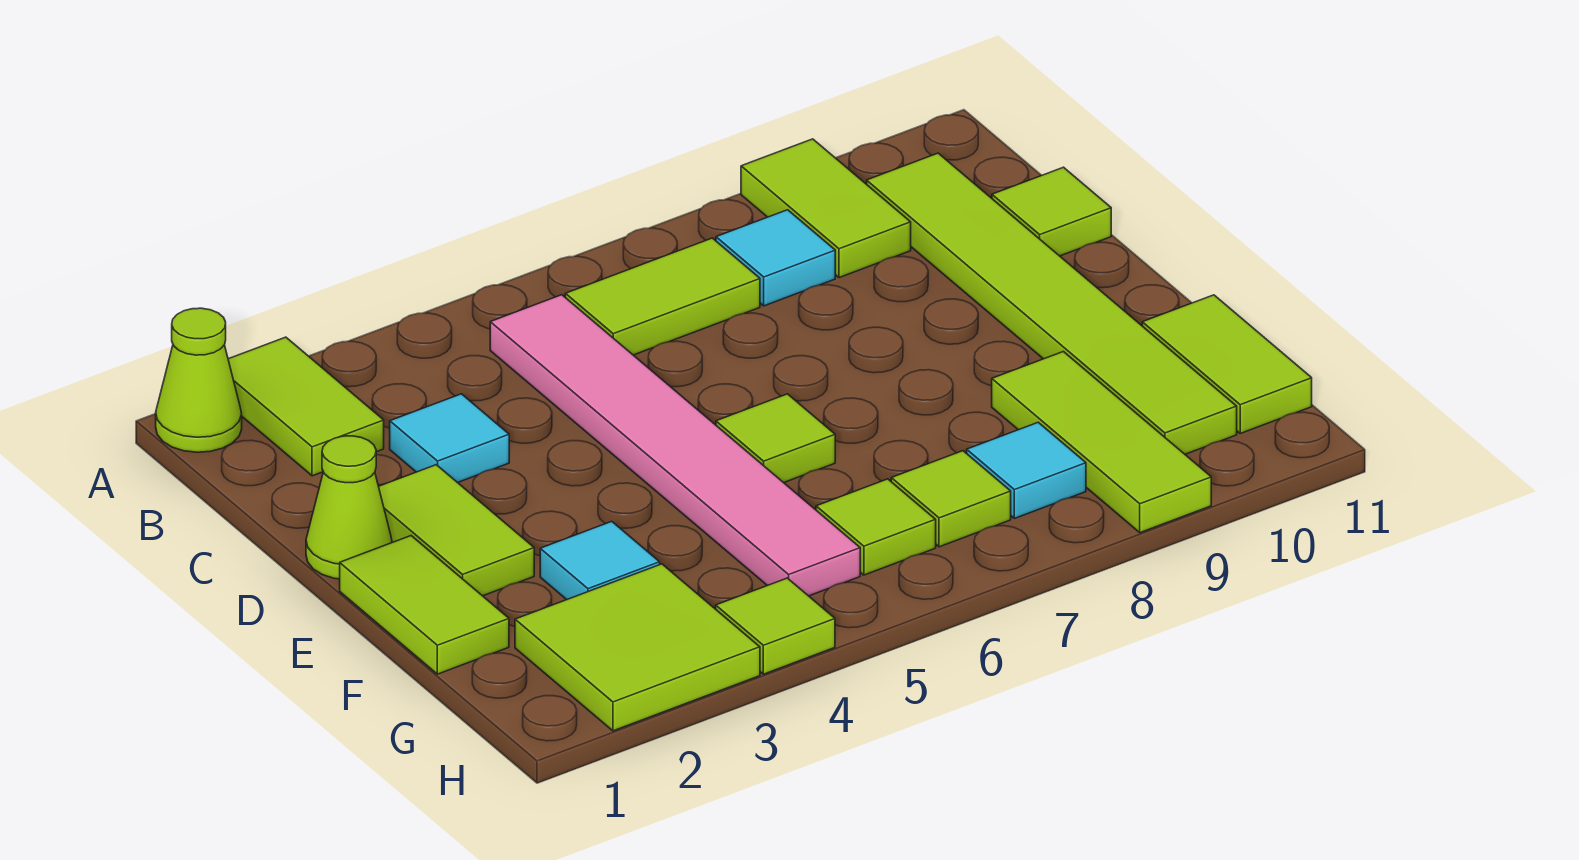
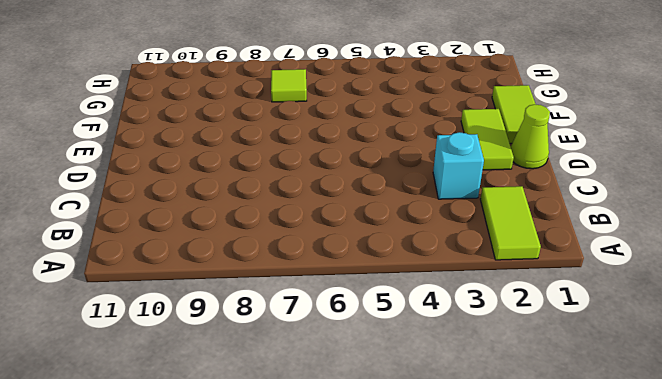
cyan 1x1 brick [433,132,484,199] -> cyan 1x1 tile [390,394,509,483]
none -> lime 1x1 cone [156,308,242,452]
none -> lime 1x2 tile [741,139,911,278]
none -> pink 1x6 tile [490,295,860,596]

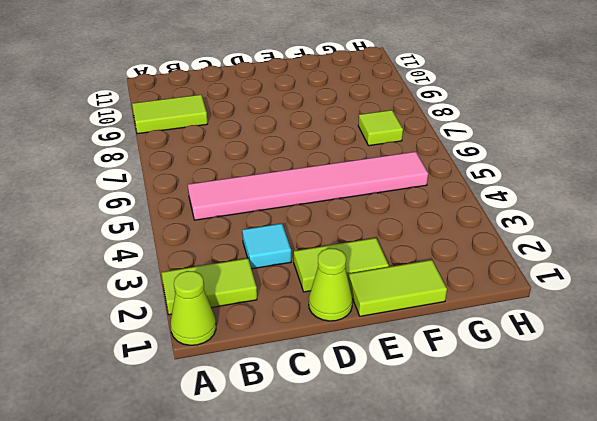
none -> lime 1x2 tile [565,238,760,355]
none -> cyan 1x1 tile [716,210,835,306]
none -> lime 1x6 tile [867,153,1237,454]

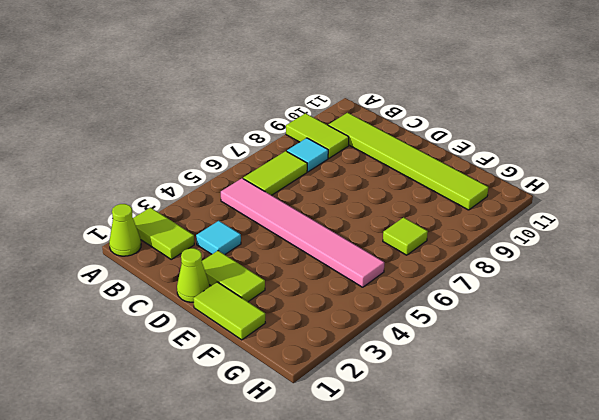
none -> lime 1x1 tile [992,167,1111,256]
none -> lime 1x1 tile [716,394,835,483]
none -> cyan 1x1 tile [540,521,660,600]

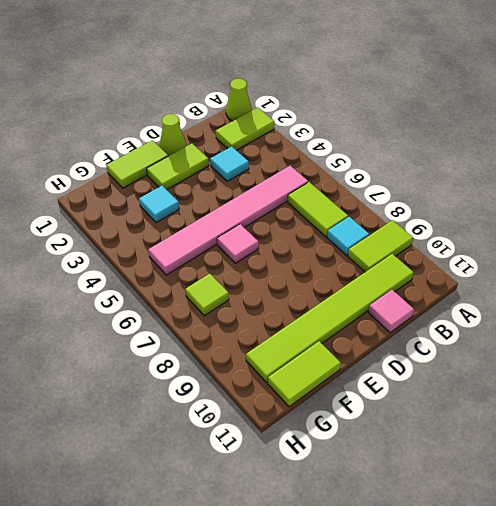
pink 1x1 tile [368,290,414,332] -> lime 1x1 tile [992,167,1111,256]
pink 1x1 tile [217,224,259,263] -> lime 1x1 tile [716,394,835,483]
none -> lime 1x3 tile [992,352,1211,533]
none -> lime 2x2 tile [515,564,760,731]
none -> lime 1x1 tile [816,479,936,575]

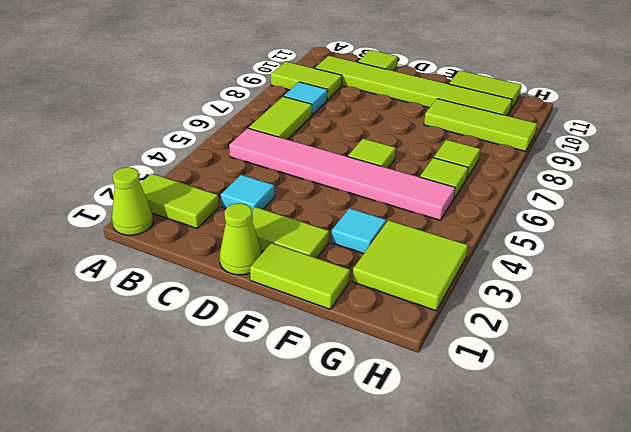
none -> cyan 1x1 tile [967,422,1086,518]
none -> lime 1x1 tile [716,578,835,674]

